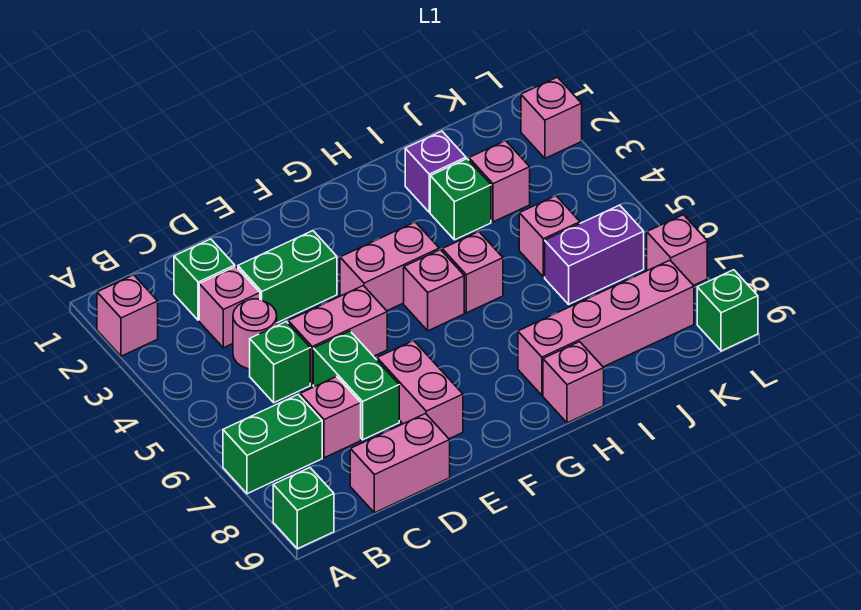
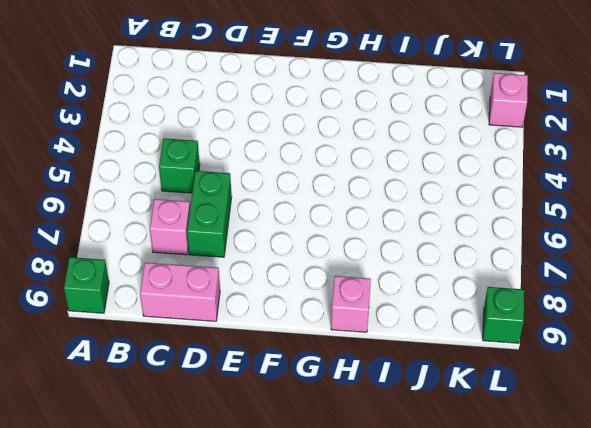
none -> pink 1x1 brick [97,275,158,356]
none -> green 1x2 brick [223,395,322,494]
none -> green 1x1 brick [174,239,235,320]

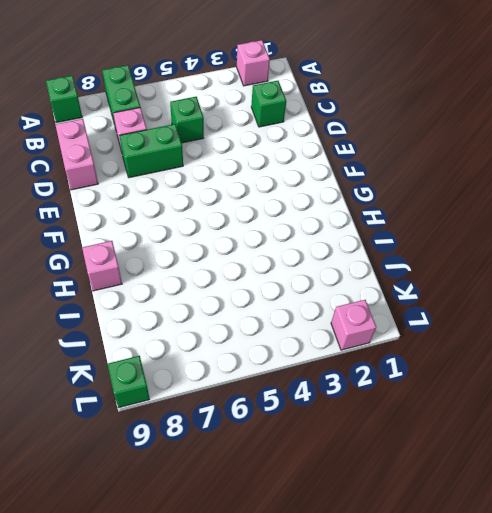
none -> pink 1x1 brick [199,266,260,348]
none -> pink 1x1 round brick [233,299,277,369]
none -> green 1x2 brick [238,231,337,323]

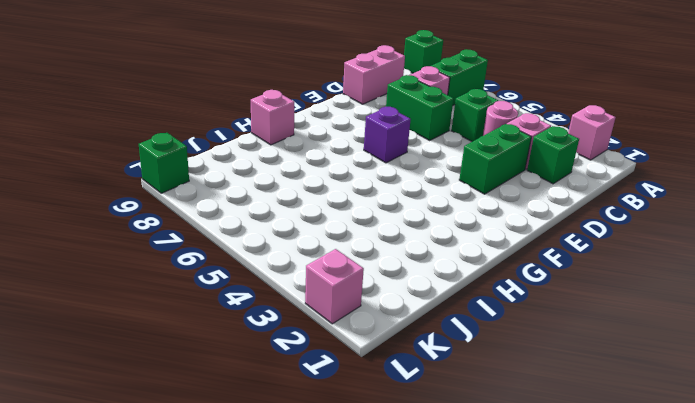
purple 1x1 brick [364,107,411,163] -> purple 1x1 brick moved to [405,131,466,212]
none -> pink 1x2 brick [288,286,387,385]
none -> pink 1x2 brick [377,340,463,439]
none -> pink 1x2 brick [340,222,439,311]

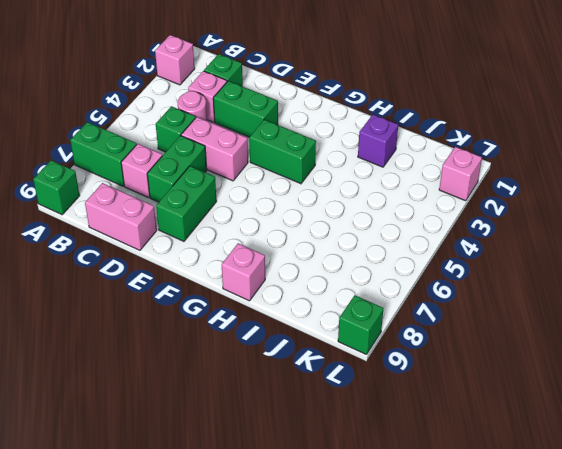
green 1x2 brick [156,166,216,241] -> pink 1x2 brick [377,340,463,439]
green 1x2 brick [249,120,316,184] -> pink 1x2 brick [340,222,439,311]
none -> pink 1x1 brick [404,250,464,331]
none -> pink 1x1 brick [442,232,503,313]
none -> pink 1x4 brick [518,260,694,395]

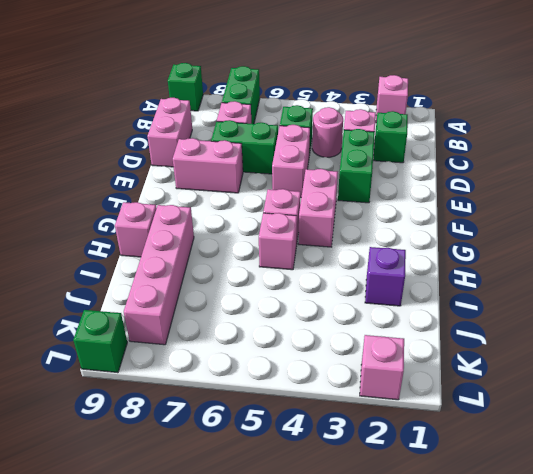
none -> green 1x1 brick [430,159,491,240]
none -> pink 1x1 brick [469,141,530,222]
none -> pink 1x1 brick [519,196,580,277]

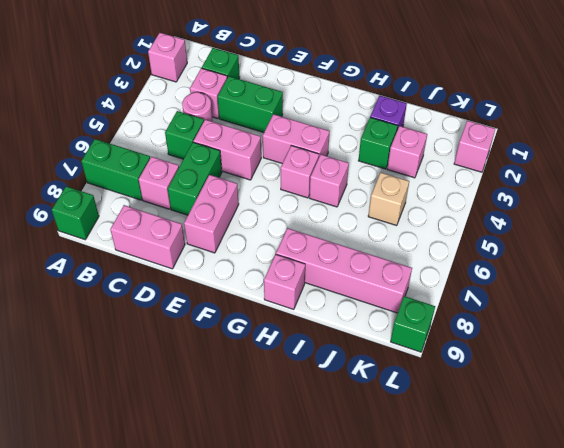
tan 1x1 brick [368,173,409,226] -> pink 1x1 brick [519,196,580,277]
none -> purple 1x2 brick [545,205,644,304]
none -> pink 1x1 brick [647,215,707,286]

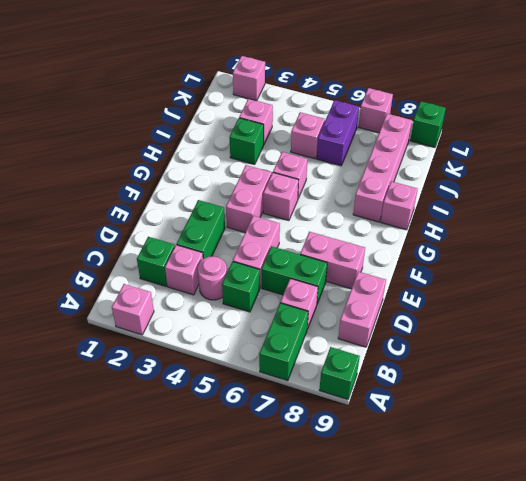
none -> purple 1x1 brick [405,131,466,212]

